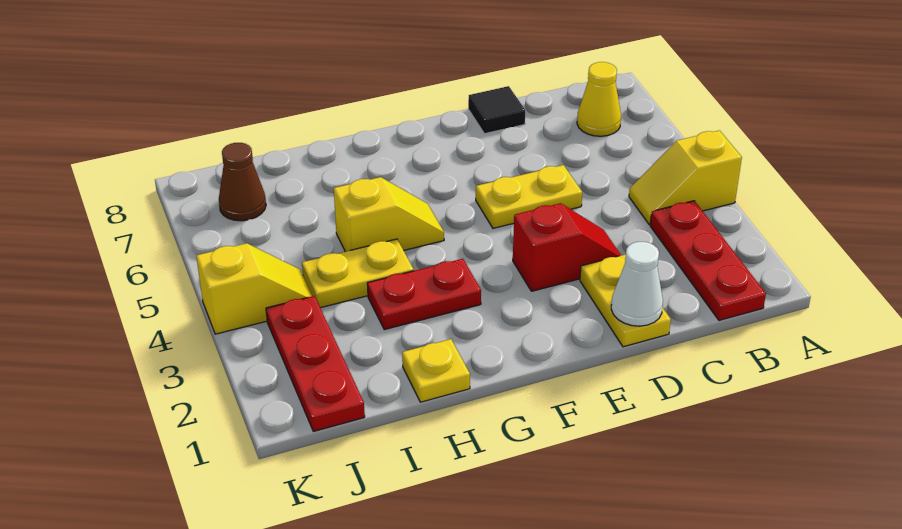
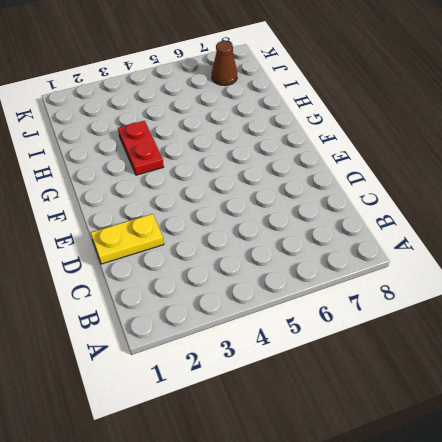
none -> yellow 1x2 slope [629,130,742,225]
none -> red 1x3 plate [650,201,766,320]
none -> yellow 1x1 cone [577,62,621,136]

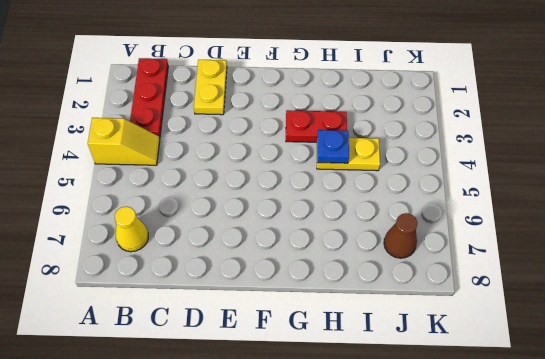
blue 1x1 plate [317,130,349,163] -> none
none -> red 1x2 slope [513,203,621,291]
none -> yellow 1x2 plate [476,165,582,228]
none -> black 1x1 tile [468,86,525,134]

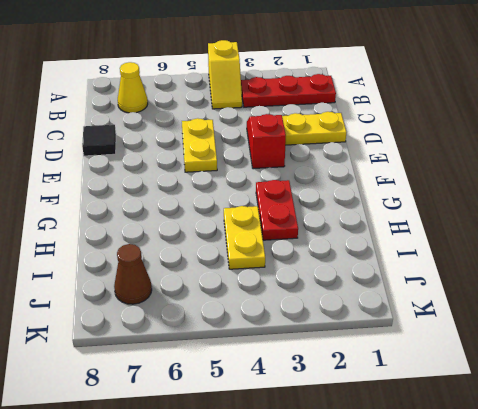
none -> yellow 1x2 slope [334,177,444,252]
none -> yellow 1x1 plate [402,339,470,402]
none -> red 1x3 plate [266,296,365,432]

